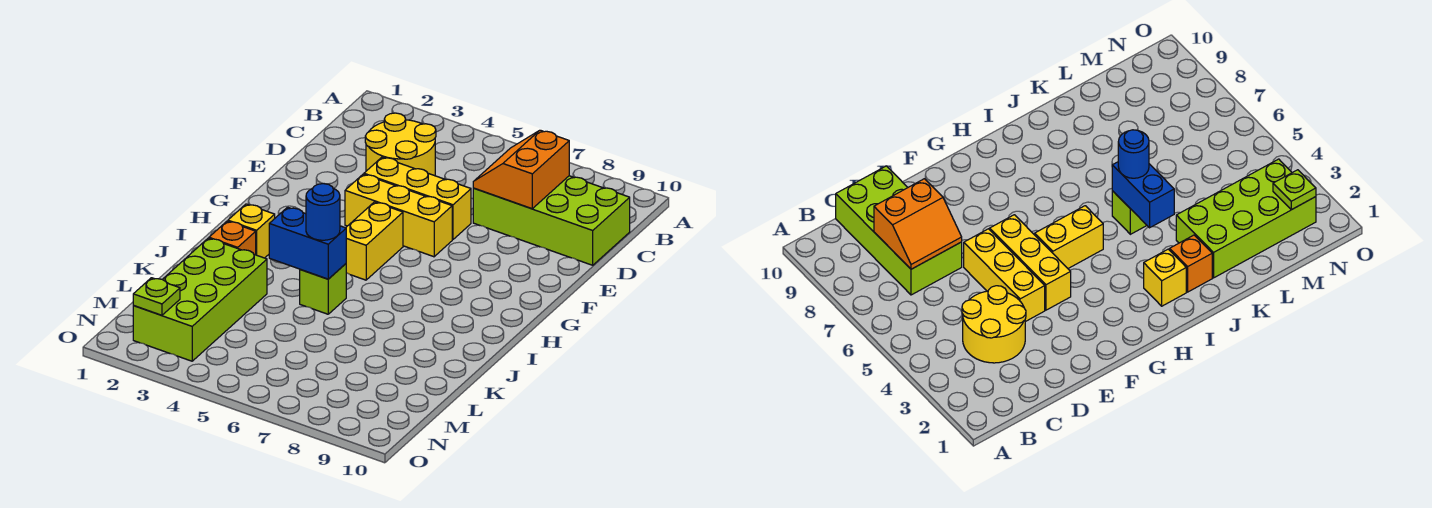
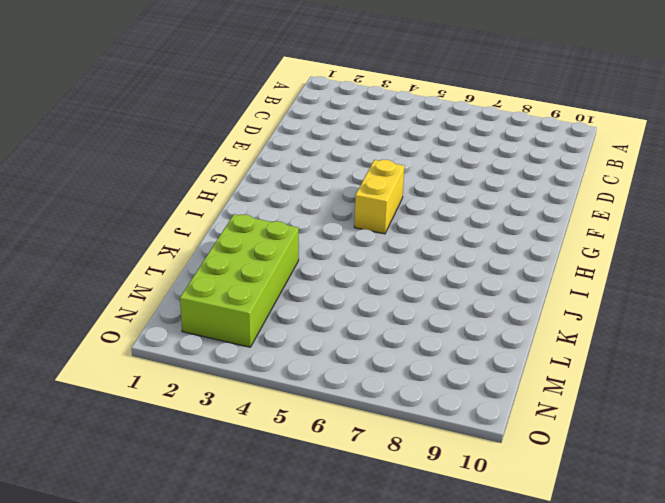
none -> yellow 2x2 round brick [365,113,436,176]
none -> lime 2x4 brick [473,176,630,265]
none -> yellow 1x3 brick [364,157,471,240]

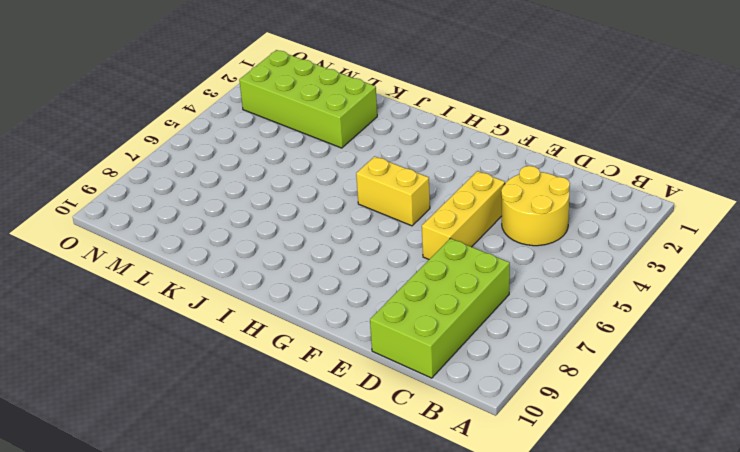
none -> yellow 1x3 brick [345,174,452,257]
none -> yellow 1x1 brick [228,204,275,258]
none -> orange 1x1 brick [209,221,256,255]

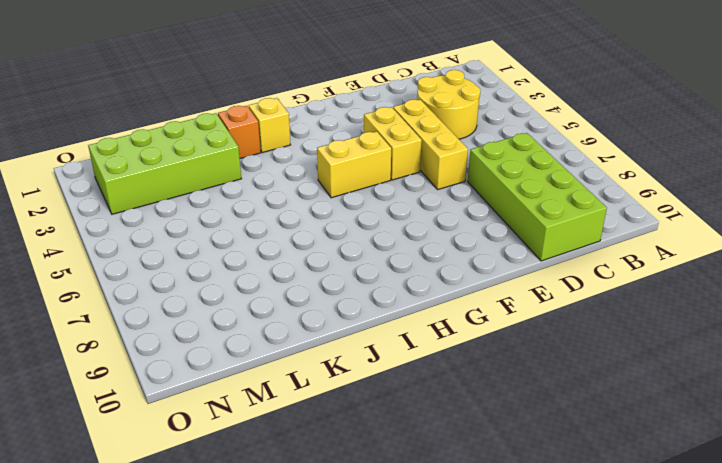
yellow 1x2 brick [364,107,422,180] -> yellow 1x3 brick [345,174,452,257]
none -> lime 1x1 brick [300,264,346,314]
none -> orange 2x2 slope [473,130,569,209]
none -> blue 1x2 brick [269,207,346,279]

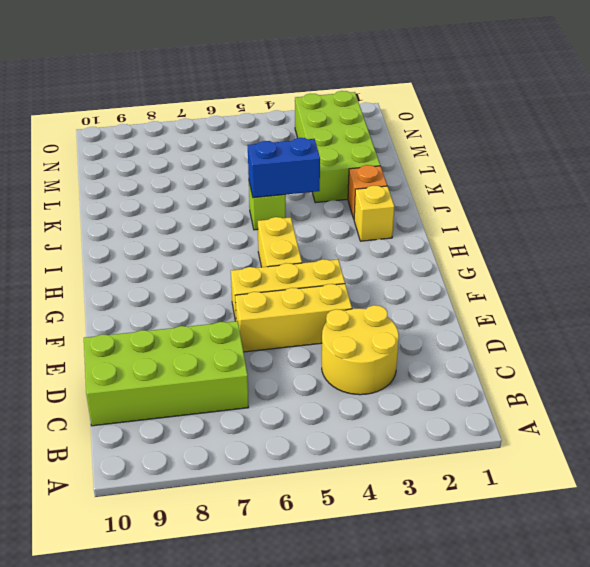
none -> orange 2x2 slope [473,130,569,209]
none -> lime 1x1 plate [133,278,180,315]
none -> blue 1x1 round brick [306,184,340,240]

